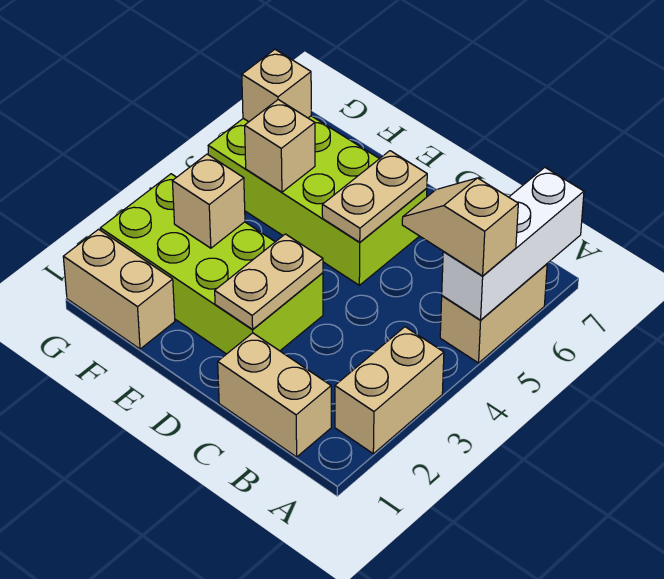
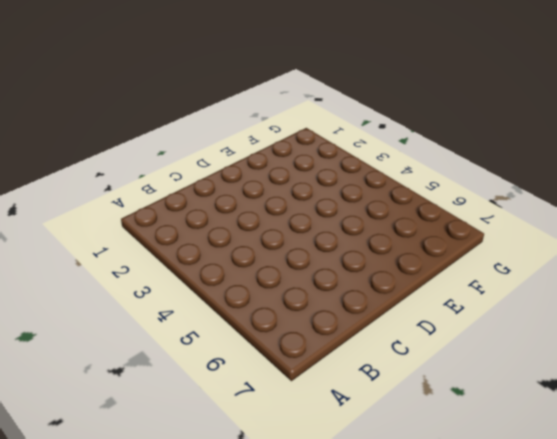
none -> tan 1x2 brick [335,327,444,454]
none -> tan 1x2 brick [440,264,547,363]
none -> tan 1x2 brick [218,333,331,457]

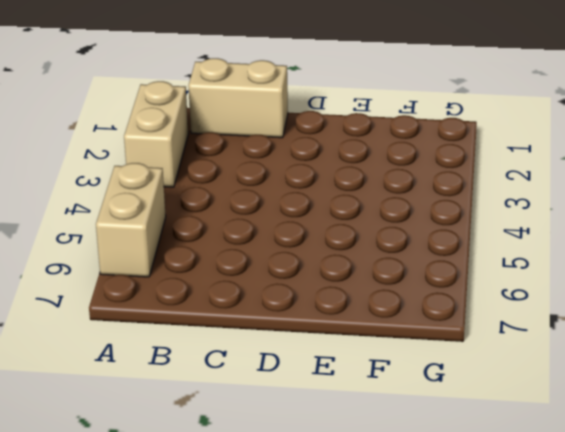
none -> lime 2x4 brick [100,174,323,354]
none -> lime 2x4 brick [208,116,427,285]
none -> tan 1x2 brick [63,229,175,349]

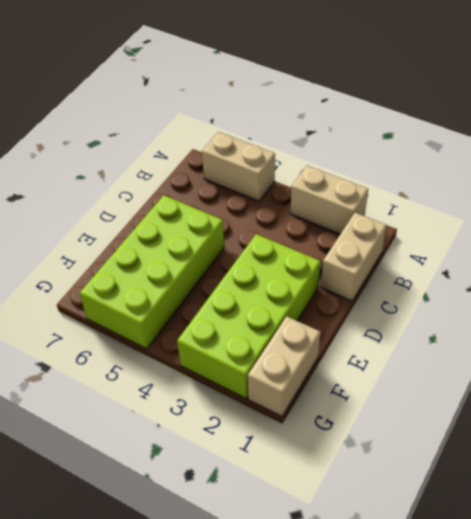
none -> white 1x3 brick [442,167,584,320]
none -> tan 1x2 plate [215,234,323,330]
none -> tan 1x2 plate [322,151,427,242]

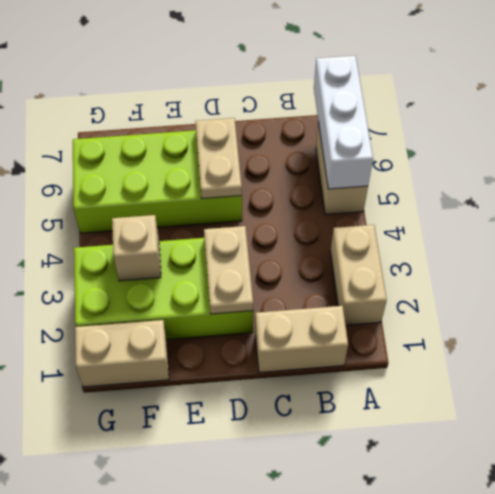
none -> tan 1x1 brick [245,100,315,192]
none -> tan 1x1 brick [242,50,311,122]
none -> tan 1x2 slope [402,178,518,276]

